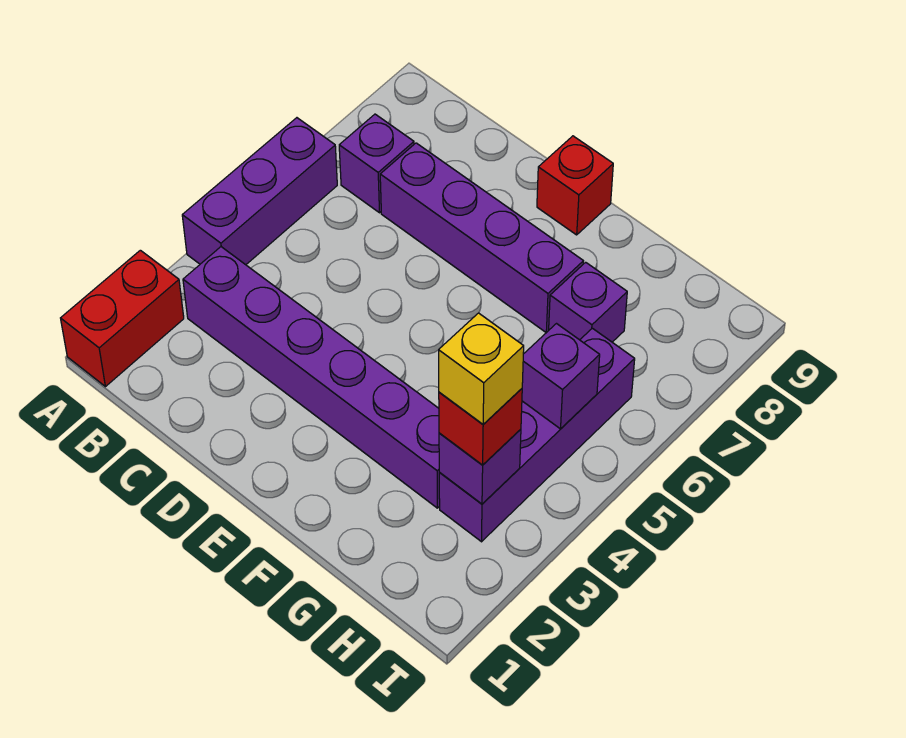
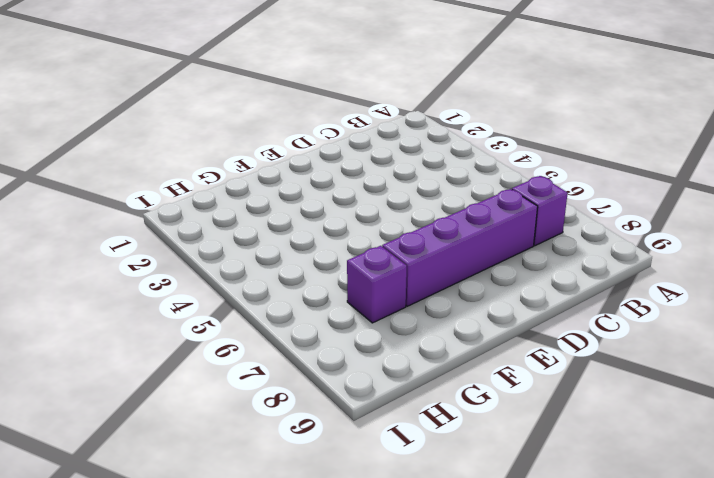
none -> red 1x2 brick [61,250,184,387]
none -> purple 1x3 brick [182,118,337,265]
none -> purple 1x6 brick [183,247,440,508]

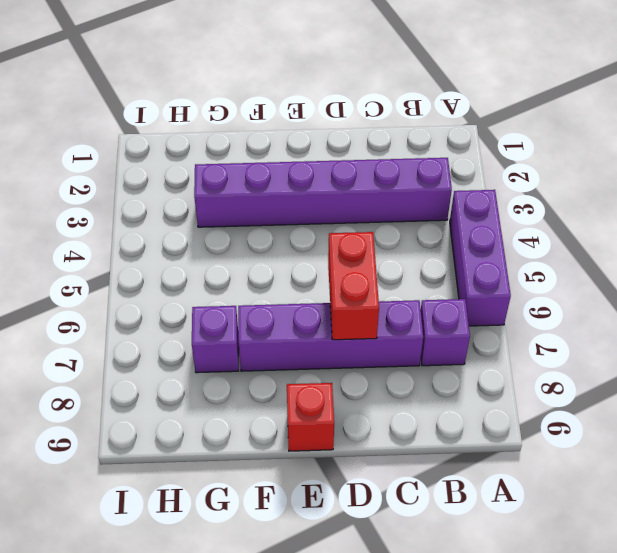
red 1x2 brick [328,232,379,340] -> red 1x2 brick moved to [61,250,184,387]
none -> purple 1x4 brick [439,328,635,542]
none -> purple 1x1 brick [439,429,521,504]
none -> purple 1x1 brick [522,324,600,429]

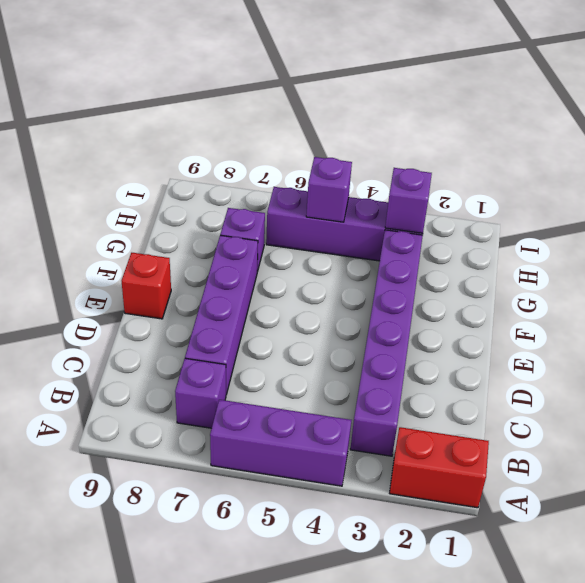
none -> red 1x1 brick [439,389,522,465]
none -> yellow 1x1 brick [439,313,524,424]

